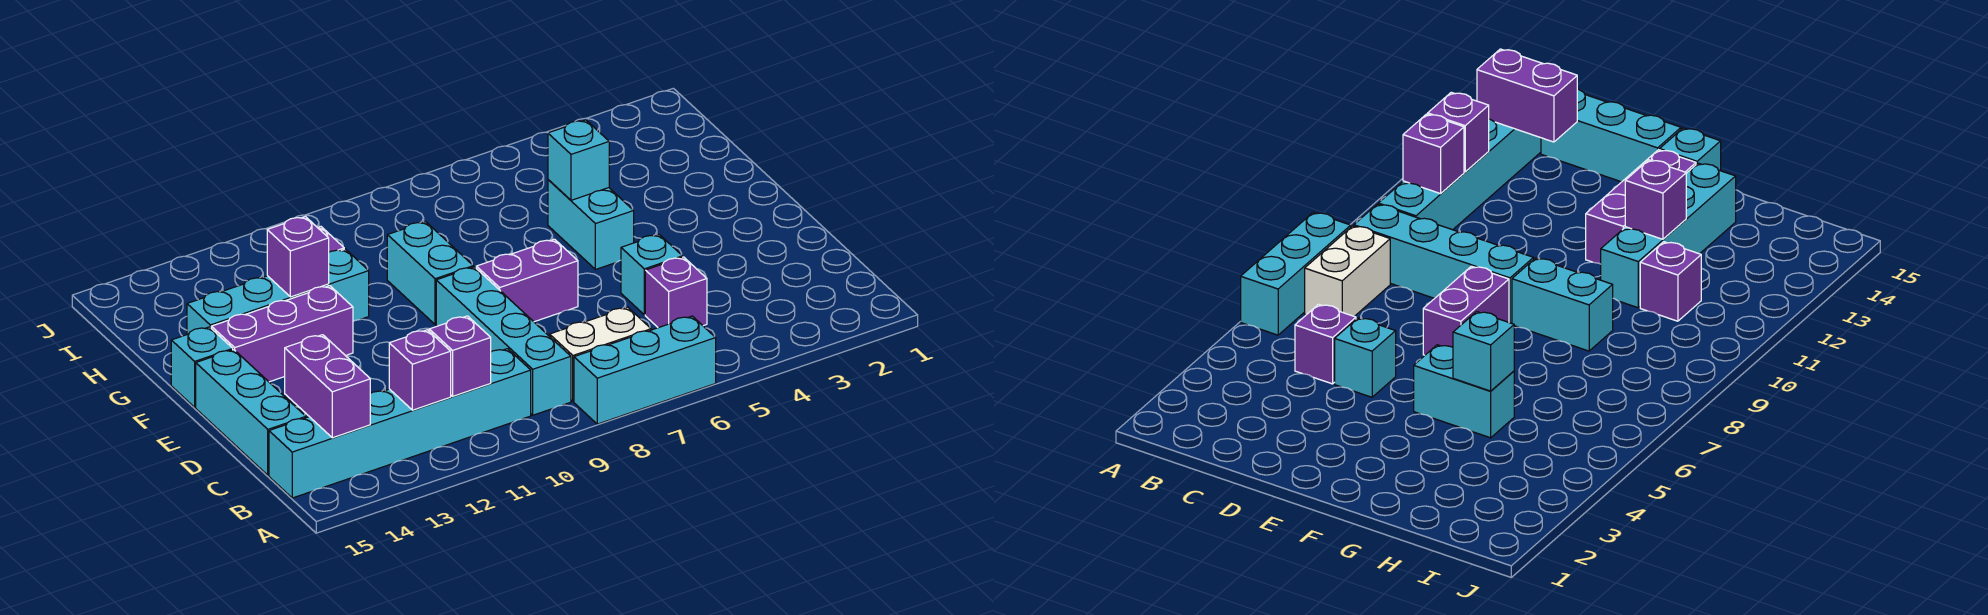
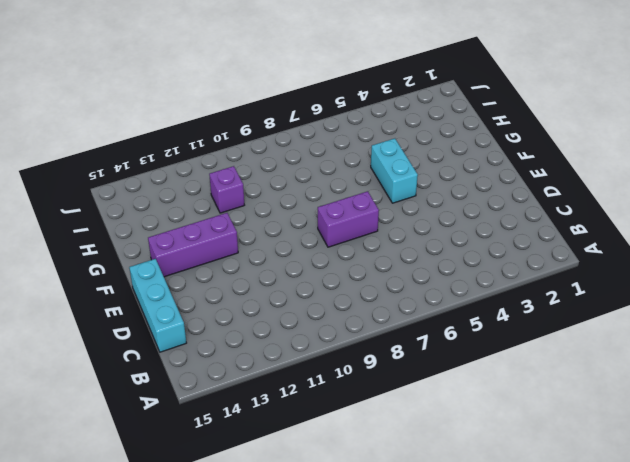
none -> cyan 1x3 brick [574,316,716,424]
none -> white 1x2 brick [550,307,651,401]
none -> cyan 1x4 brick [436,267,571,415]

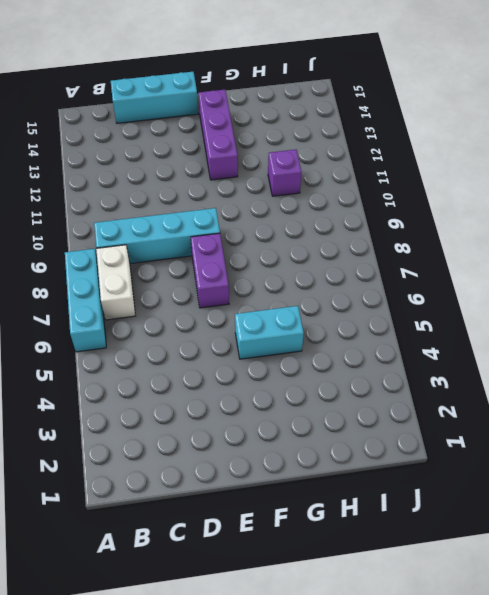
none -> cyan 1x6 brick [269,349,531,498]
none -> purple 1x1 brick [645,257,707,328]
none -> cyan 1x1 brick [621,235,682,315]

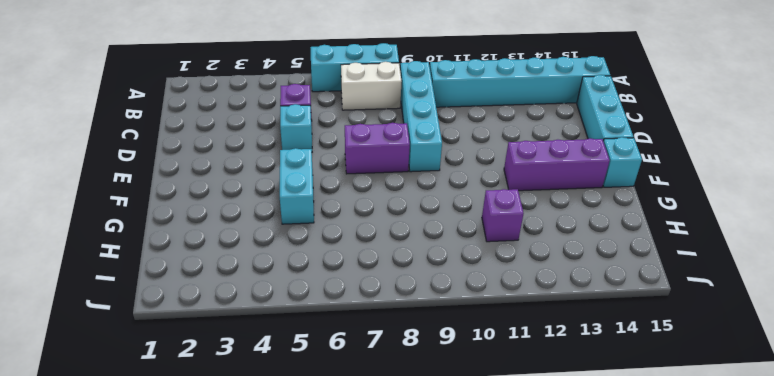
none -> cyan 1x2 brick [387,222,473,325]
none -> cyan 1x4 brick [187,249,369,334]
none -> purple 1x1 brick [429,316,491,396]

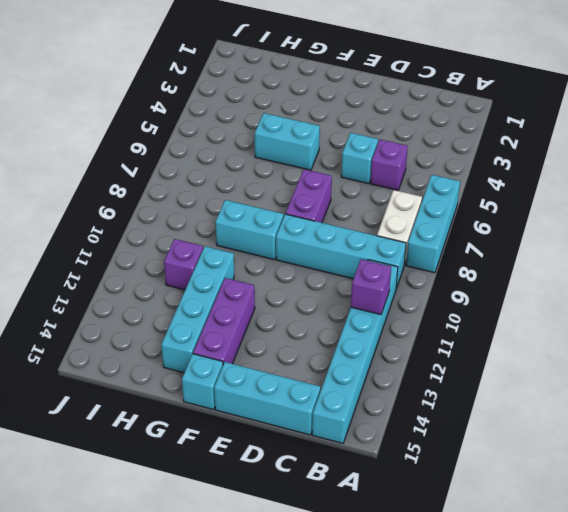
none -> purple 1x1 brick [389,330,451,410]
none -> purple 1x2 brick [285,335,370,438]
none -> cyan 1x1 brick [548,120,609,200]

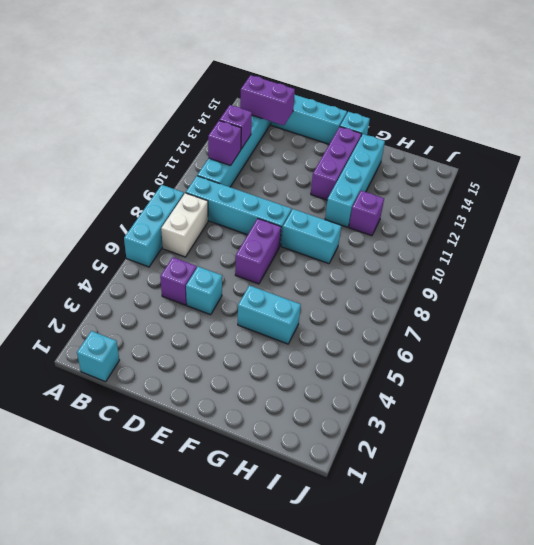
cyan 1x1 brick [77,331,119,382] -> cyan 1x1 brick moved to [548,120,609,200]
none -> purple 1x1 brick [267,216,329,297]

